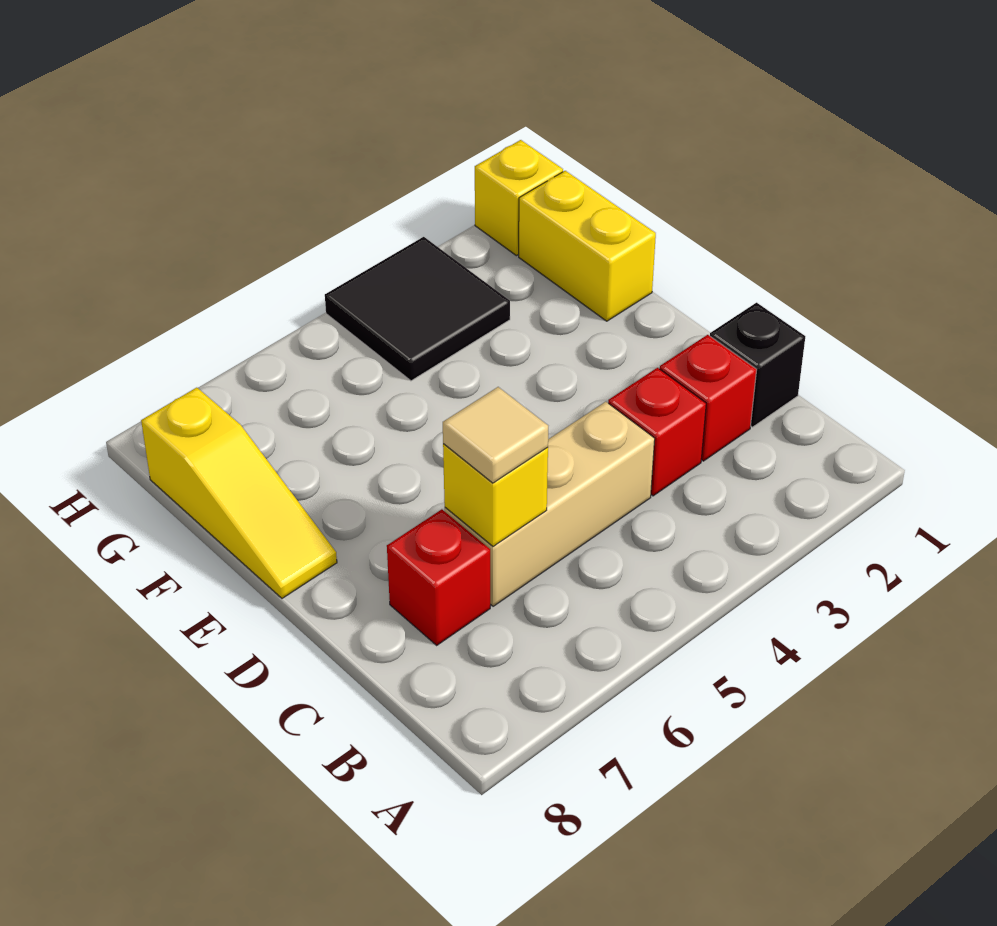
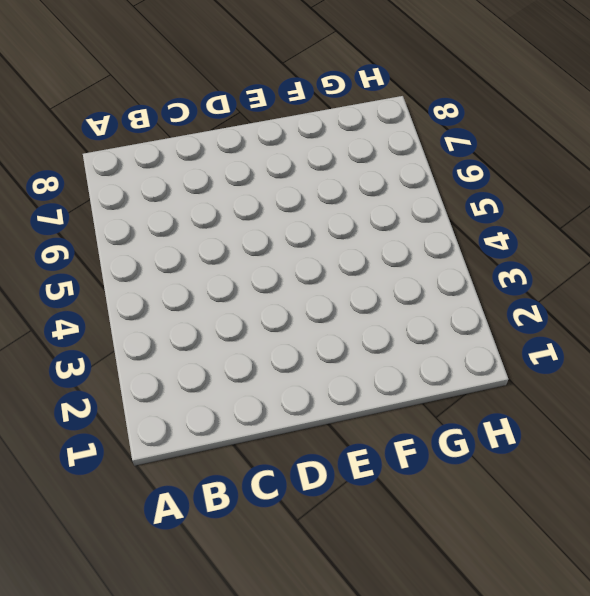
none -> black 1x1 brick [710,303,805,427]
none -> red 1x1 brick [660,335,757,461]

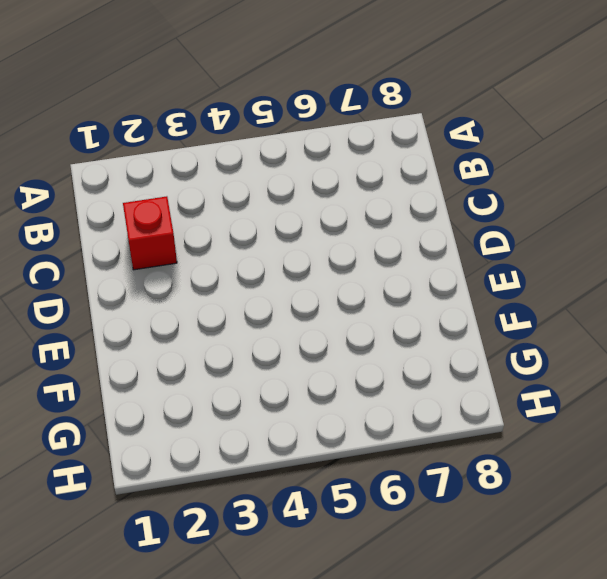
none -> black 1x1 brick [710,303,805,427]
none -> red 1x1 brick [608,368,706,496]

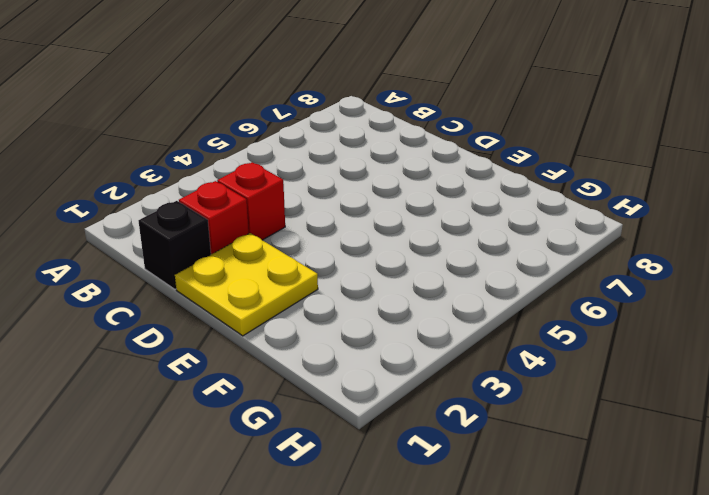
yellow 2x2 plate [175,233,318,336] -> none
none -> tan 1x3 brick [445,402,655,606]
none -> red 1x1 brick [387,509,490,645]

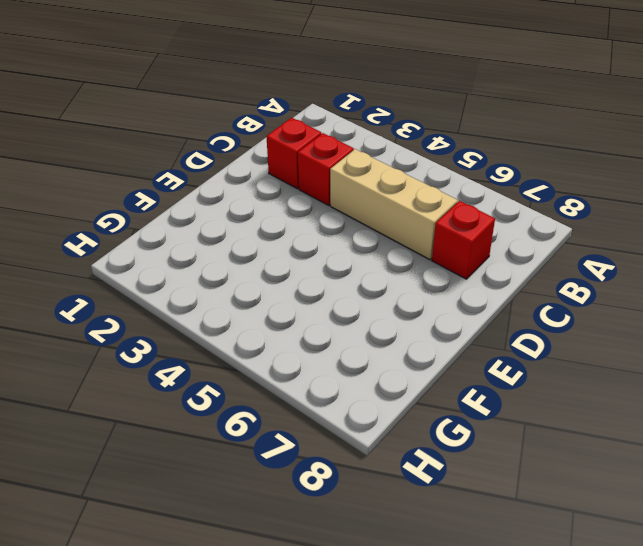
none -> black 1x1 brick [710,303,805,427]
none -> yellow 1x3 slope [141,388,337,598]

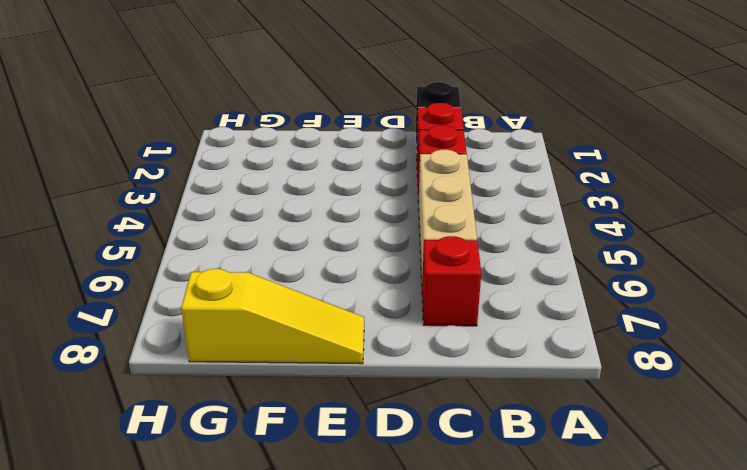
none -> yellow 1x2 brick [519,171,656,321]
none -> black 2x2 tile [325,237,510,381]

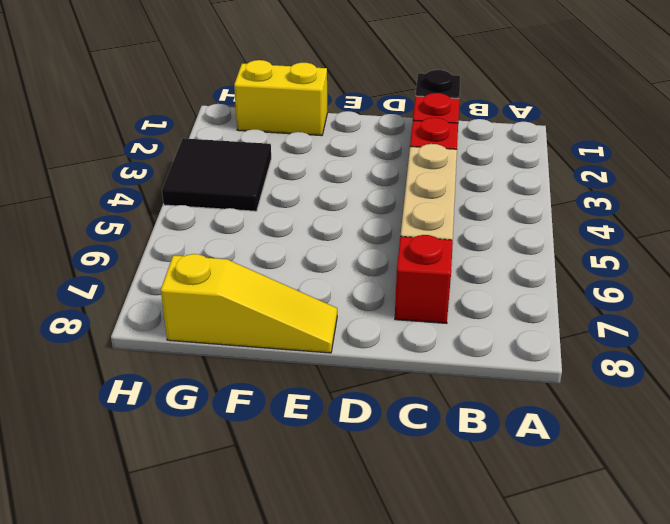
none -> yellow 1x1 brick [475,140,563,256]
none -> yellow 1x1 brick [443,444,548,546]

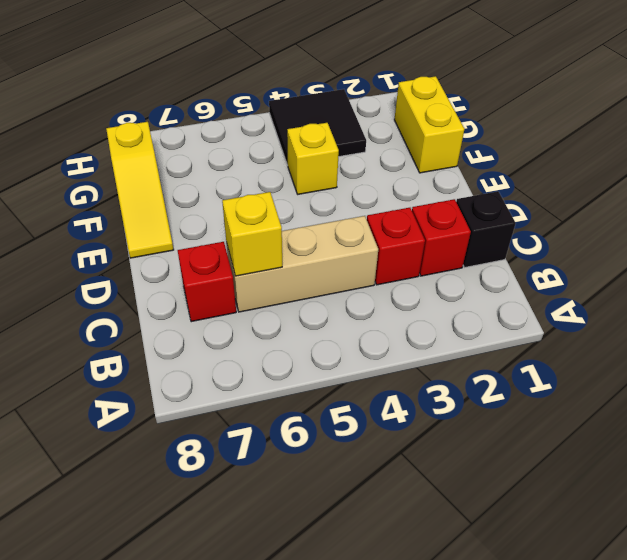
yellow 1x1 brick [287,123,339,194] -> yellow 1x1 brick moved to [475,140,563,256]
none -> tan 1x1 tile [443,387,548,483]

